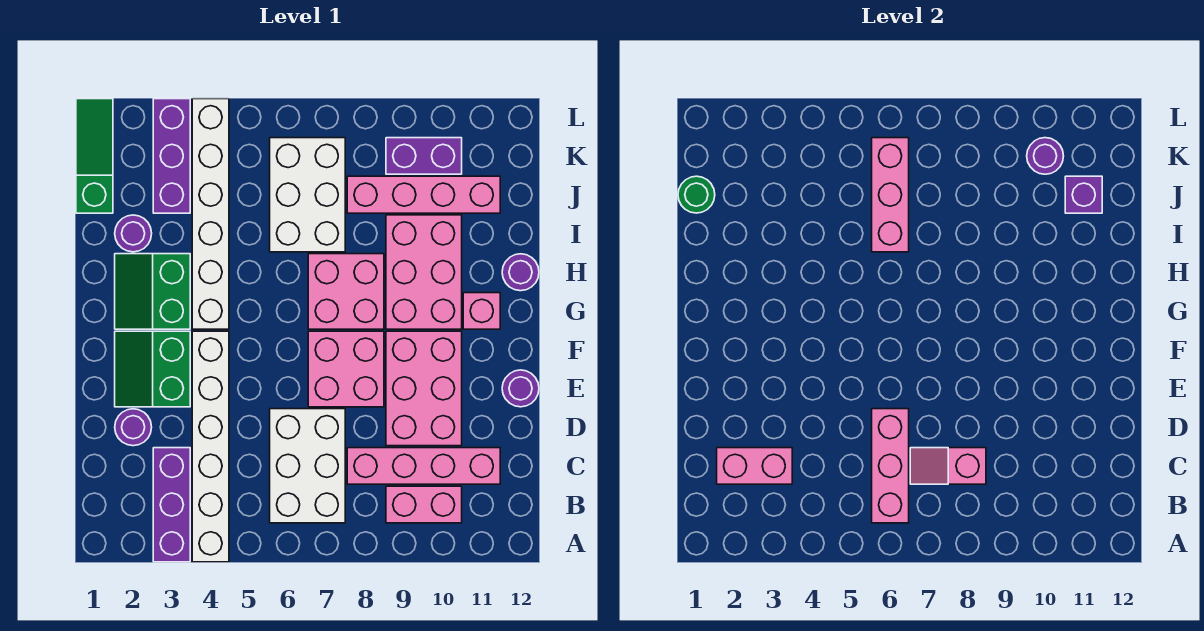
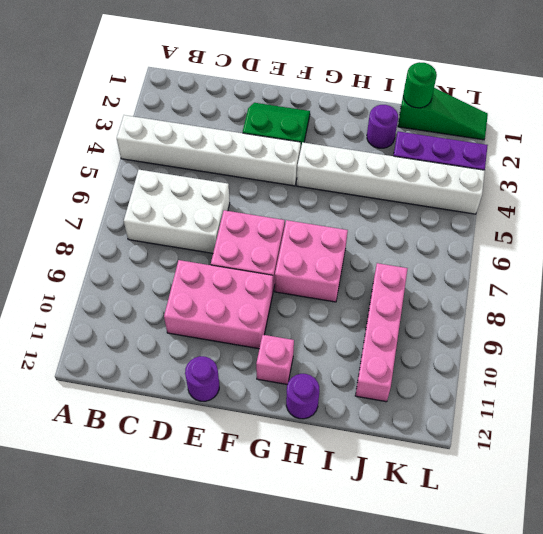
none -> purple 1x3 brick [153,448,190,562]
none -> pink 1x2 brick [386,486,462,523]
none -> pink 1x4 brick [347,448,500,484]

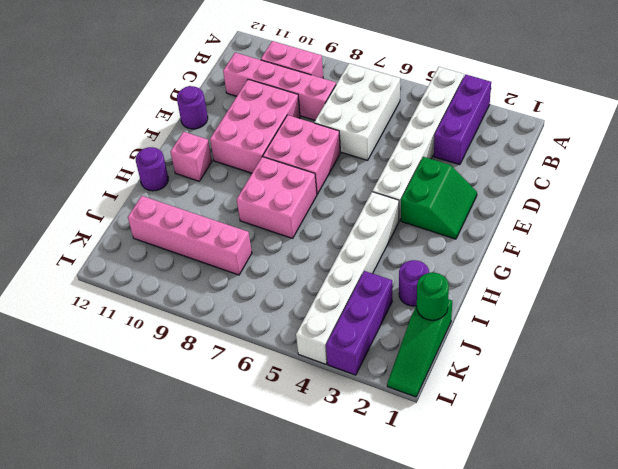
none -> purple 1x1 round brick [115,409,152,446]
none -> green 2x2 slope [115,254,190,329]
none -> pink 2x3 brick [386,215,462,329]

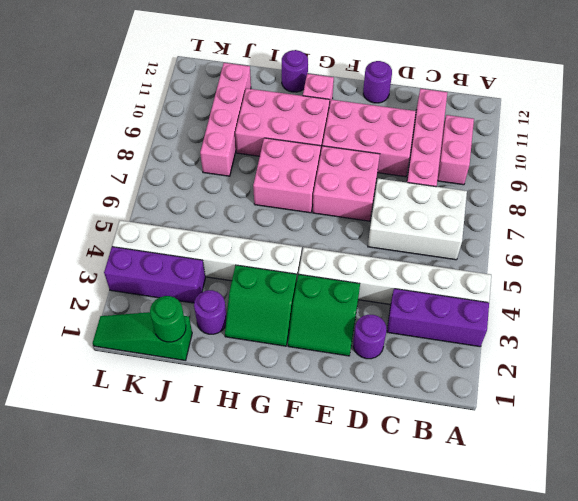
none -> white 2x3 brick [270,138,345,252]
none -> purple 1x2 brick [386,138,462,174]
none -> pink 1x3 brick [872,409,909,523]

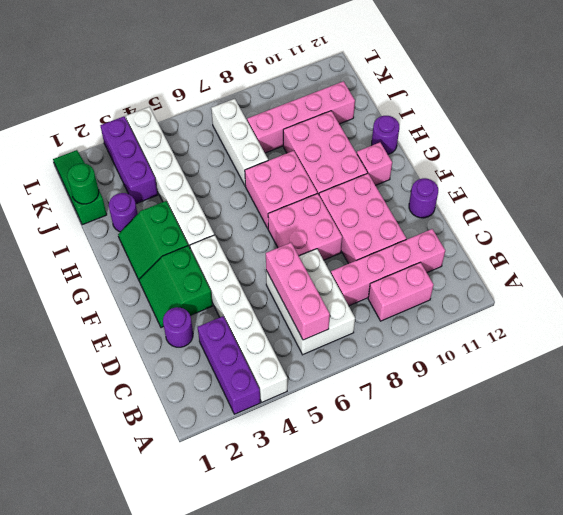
white 1x3 brick [211,99,268,185] -> white 2x3 brick [270,138,345,252]
none -> purple 1x2 brick [386,138,462,174]
none -> pink 1x2 brick [717,448,792,484]
none -> pink 1x2 slope [910,448,986,484]

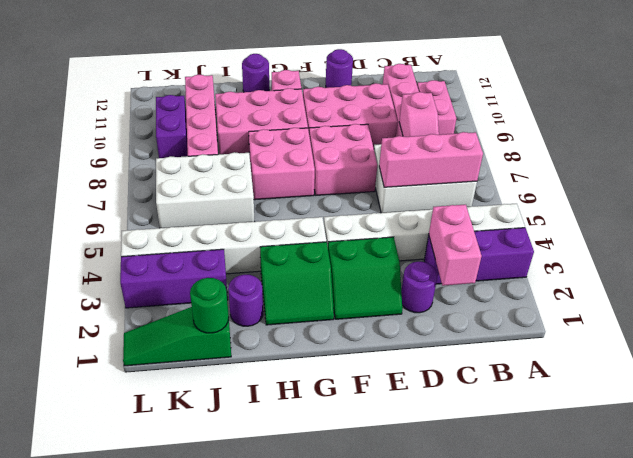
none -> pink 1x3 brick [872,138,909,252]
none -> purple 1x1 brick [1065,176,1102,213]
none -> purple 1x1 round brick [1027,138,1063,174]

